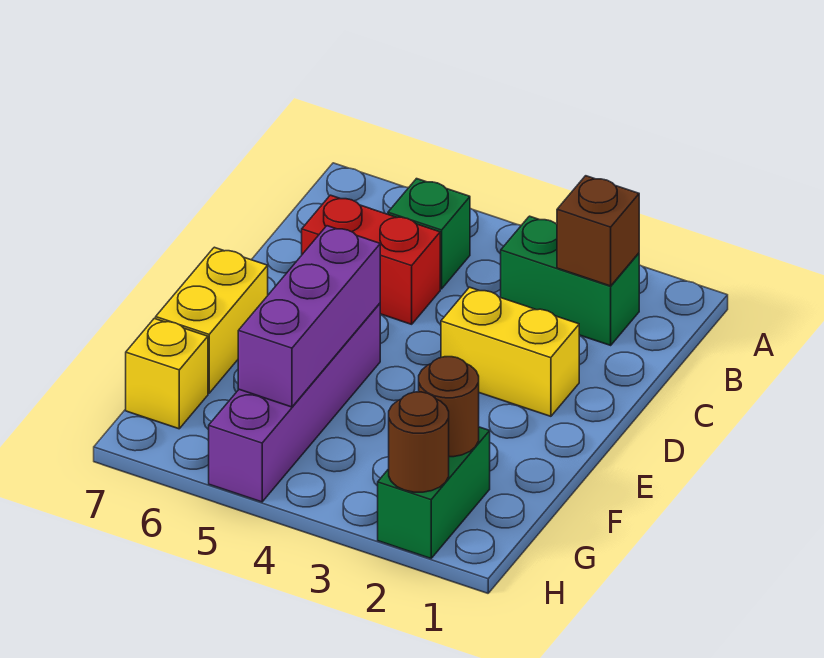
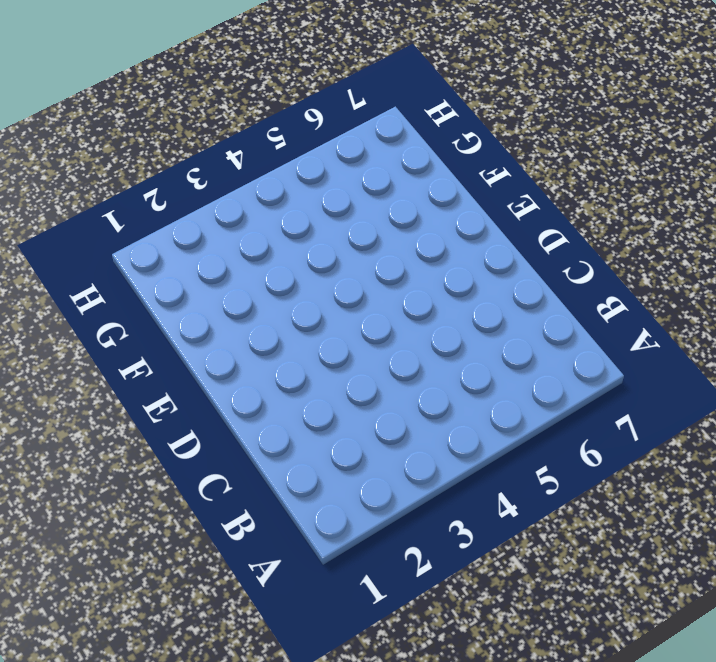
none -> green 1x2 brick [501,216,639,345]
none -> green 1x1 brick [388,179,470,289]
none -> red 1x2 brick [302,195,440,324]

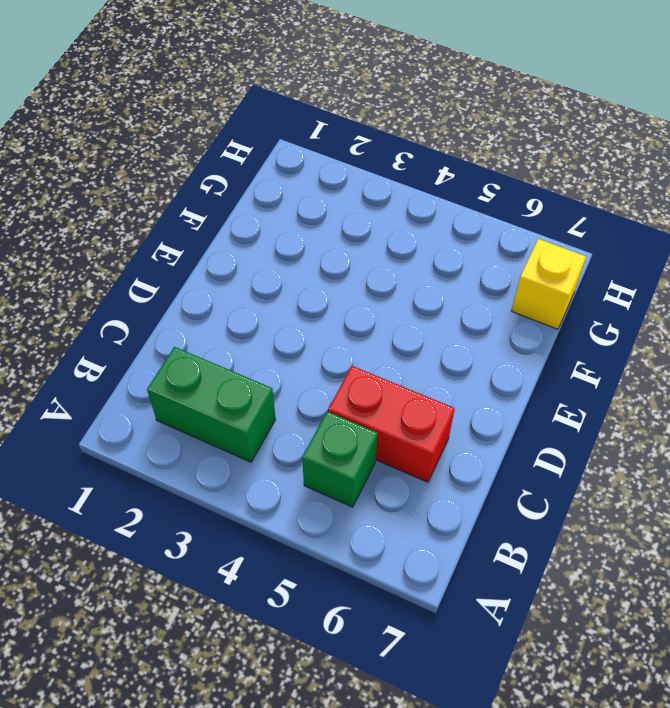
none -> yellow 1x2 brick [441,287,579,416]
none -> purple 1x4 brick [209,303,380,502]
none -> yellow 1x2 brick [156,247,268,393]

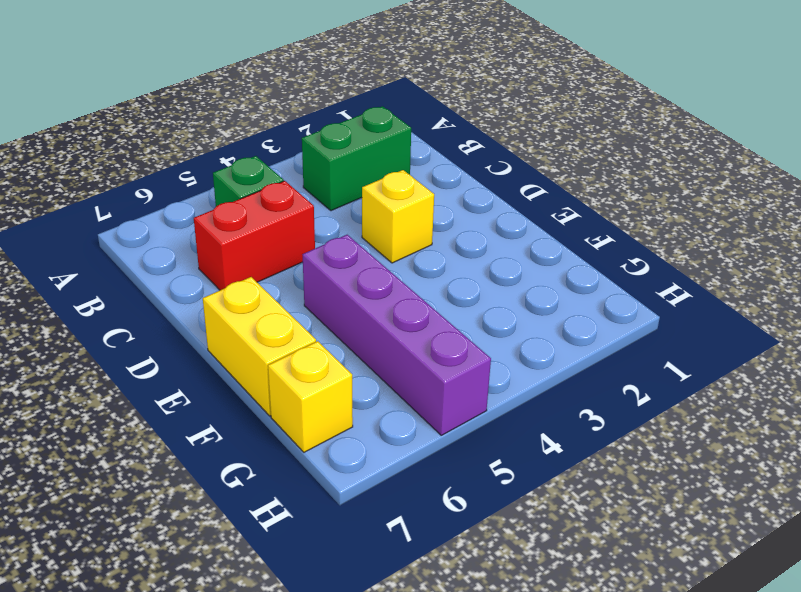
yellow 1x1 brick [362,170,434,263] -> yellow 1x2 brick [441,287,579,416]
none -> green 1x2 brick [378,427,490,558]
none -> brown 1x1 brick [557,176,639,286]
none -> purple 1x3 brick [238,226,380,407]

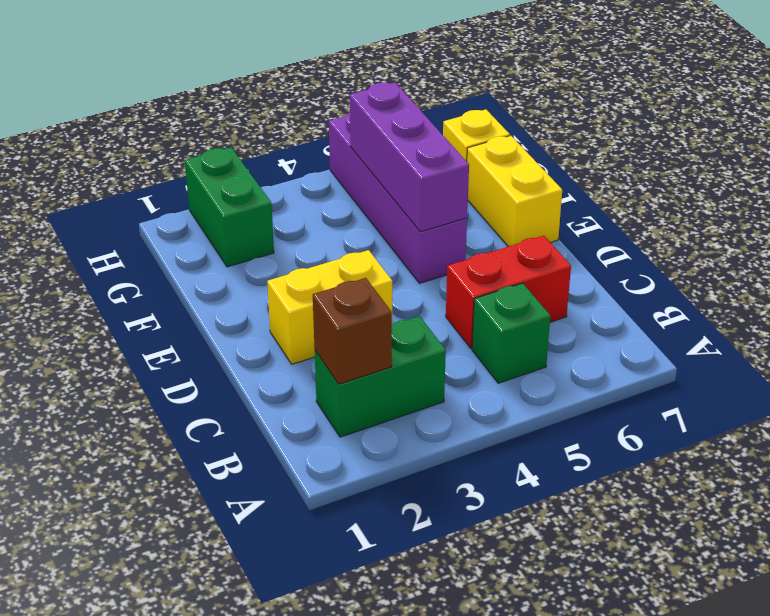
none -> brown 1x1 round brick [419,357,479,457]
none -> brown 1x1 round brick [389,392,449,492]

